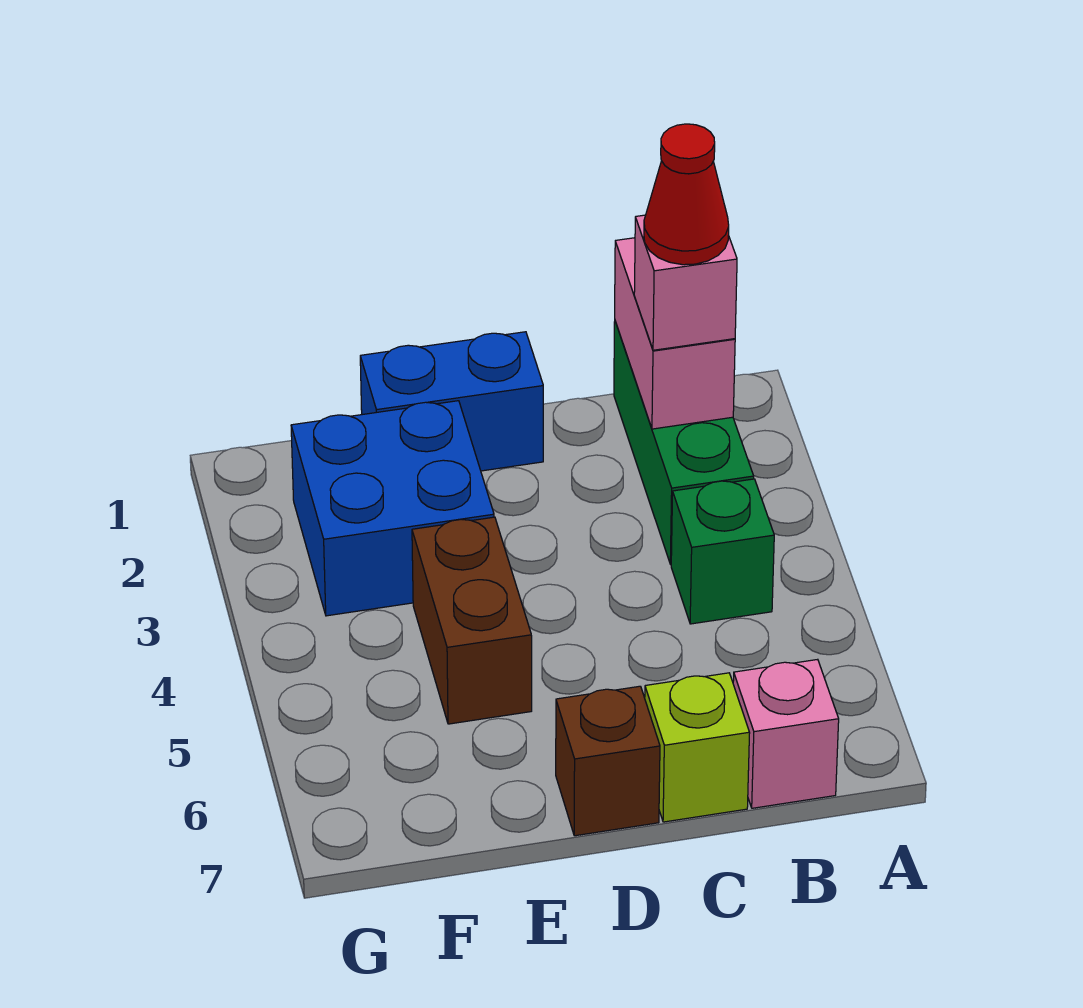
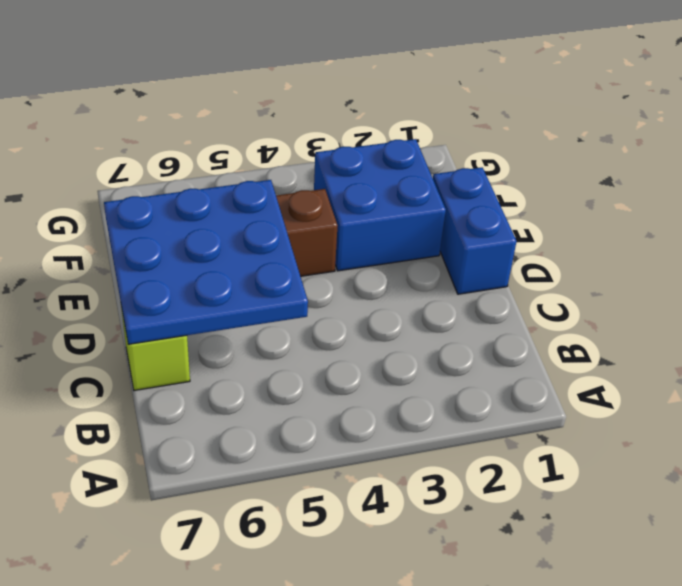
blue 3x3 plate [104,180,308,344] -> none
none -> green 1x3 brick [614,321,754,564]
none -> green 1x1 brick [671,479,774,624]

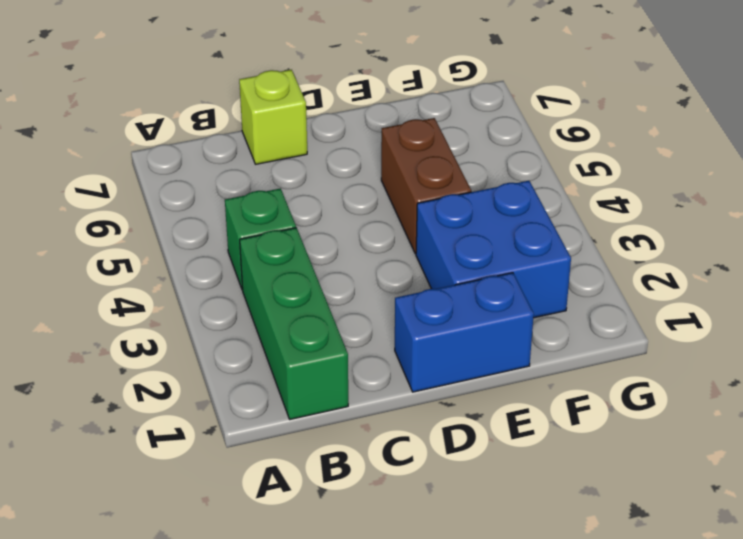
none -> pink 1x1 brick [733,659,839,808]
none -> brown 1x1 brick [556,686,660,836]

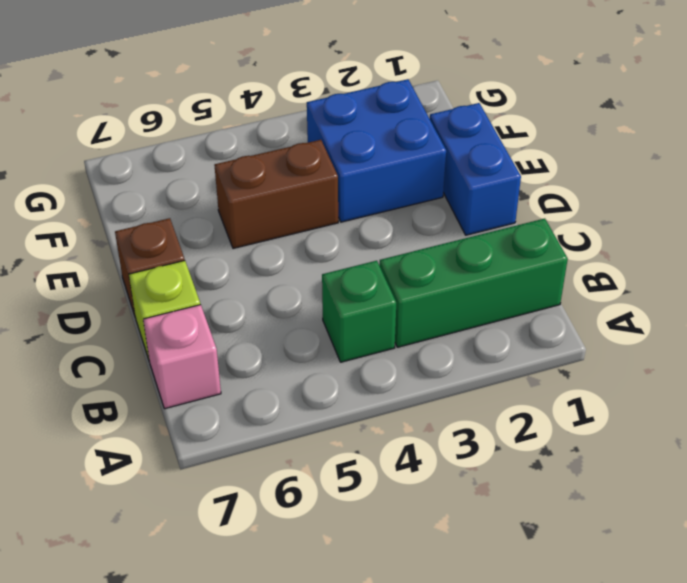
none -> pink 1x2 brick [615,238,735,429]
none -> pink 1x1 brick [634,215,737,350]

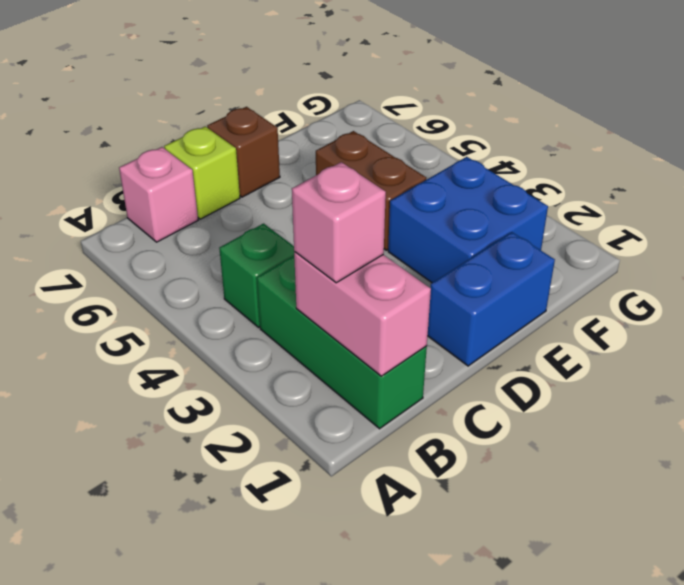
none -> red 1x1 cone [644,124,729,265]

